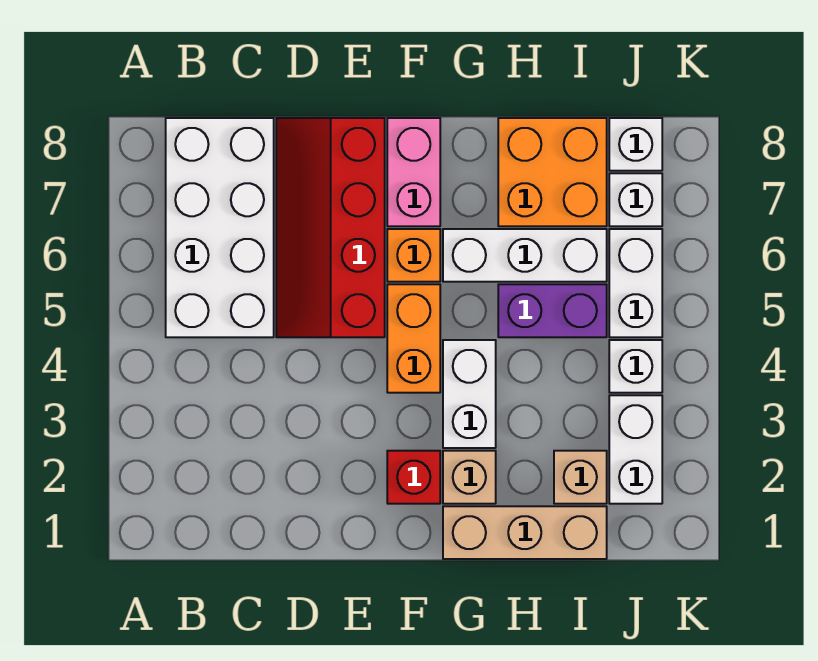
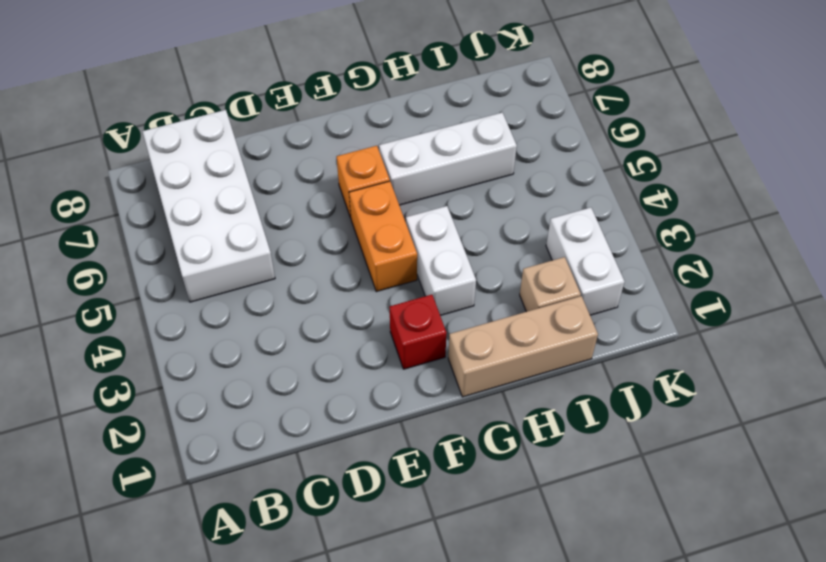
none -> red 2x4 slope [276,118,385,337]
none -> pink 1x2 brick [387,118,440,226]
none -> tan 1x1 brick [443,451,496,504]

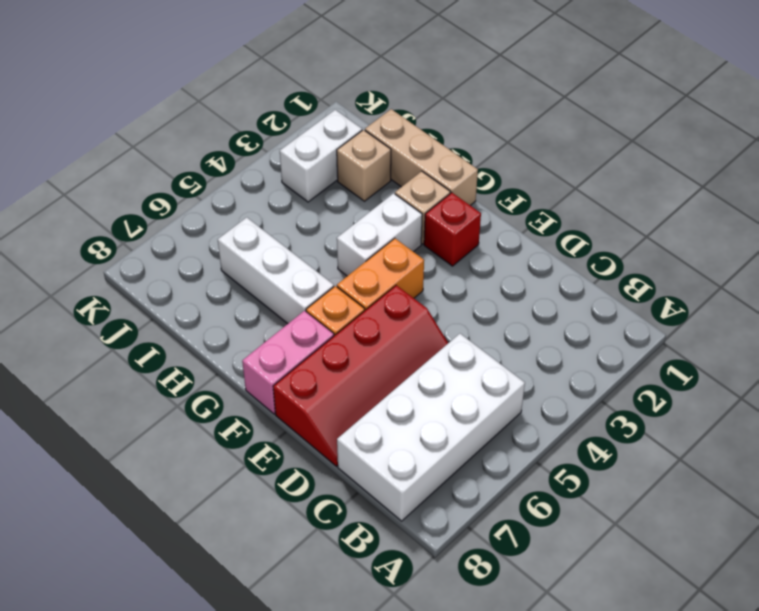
none -> purple 1x2 brick [498,284,607,337]
none -> orange 2x2 brick [498,118,607,226]
none -> white 1x1 brick [609,340,662,393]

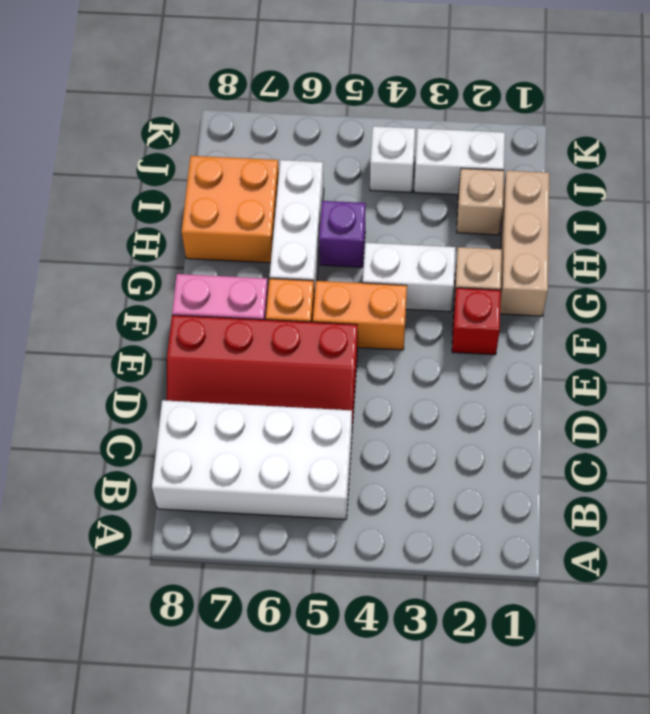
purple 1x1 brick [319,201,366,267] -> purple 1x2 brick [498,284,607,337]
none -> white 1x2 brick [609,229,662,337]
none -> white 1x1 brick [609,173,662,226]
none -> white 1x1 brick [609,118,662,171]

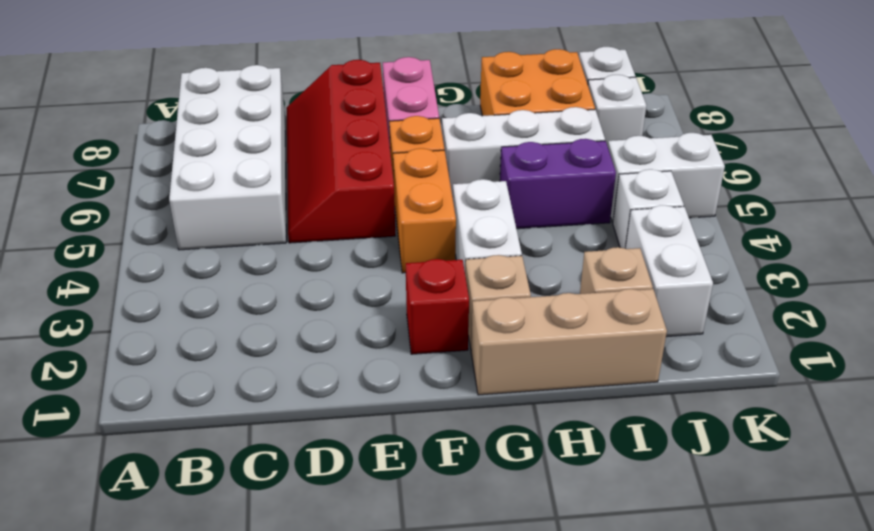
white 1x2 brick [608,133,725,222] -> white 1x2 brick turned to [609,229,662,337]

